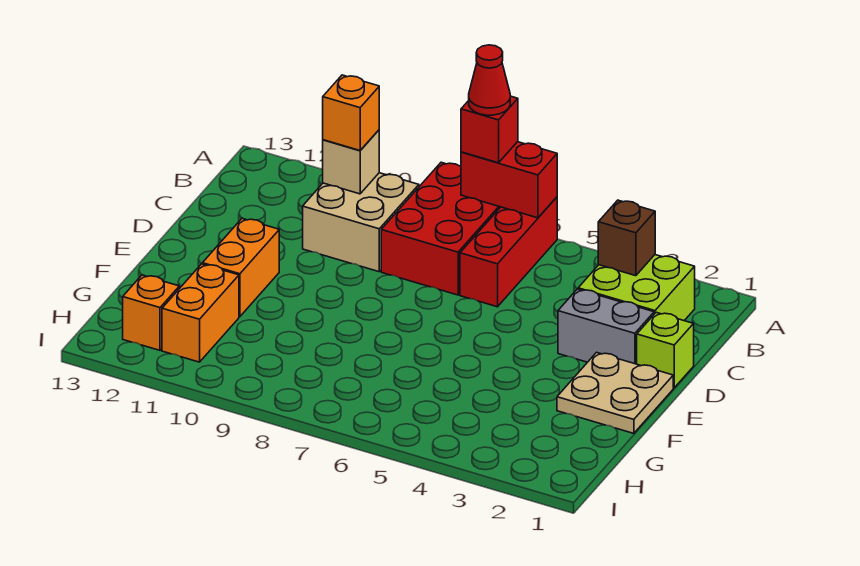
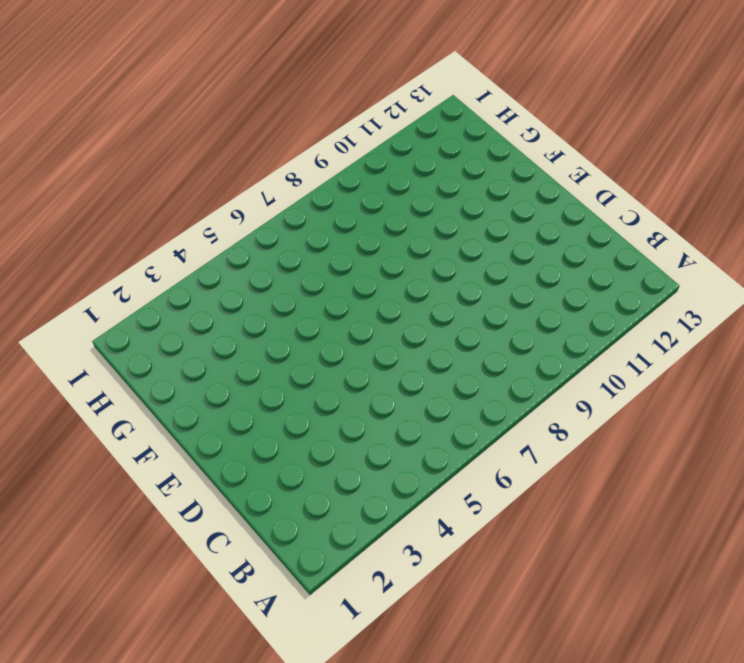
none -> red 1x3 brick [460,197,557,307]
none -> red 2x3 brick [381,162,500,295]
none -> lime 2x2 brick [578,255,695,321]

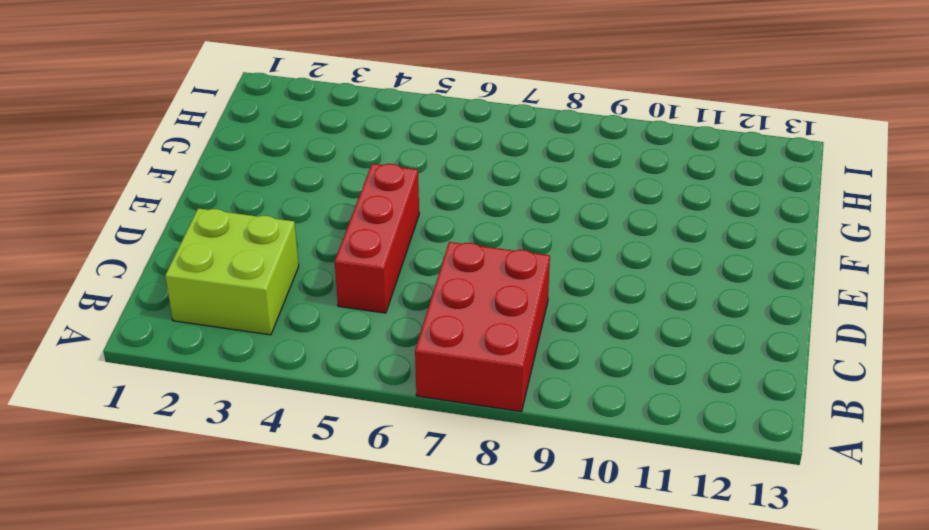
red 1x3 brick [335,164,419,313] -> red 1x3 brick moved to [460,197,557,307]
none -> tan 2x2 brick [303,173,419,272]
none -> lime 1x1 brick [637,312,694,388]
none -> grey 1x2 brick [558,289,654,364]

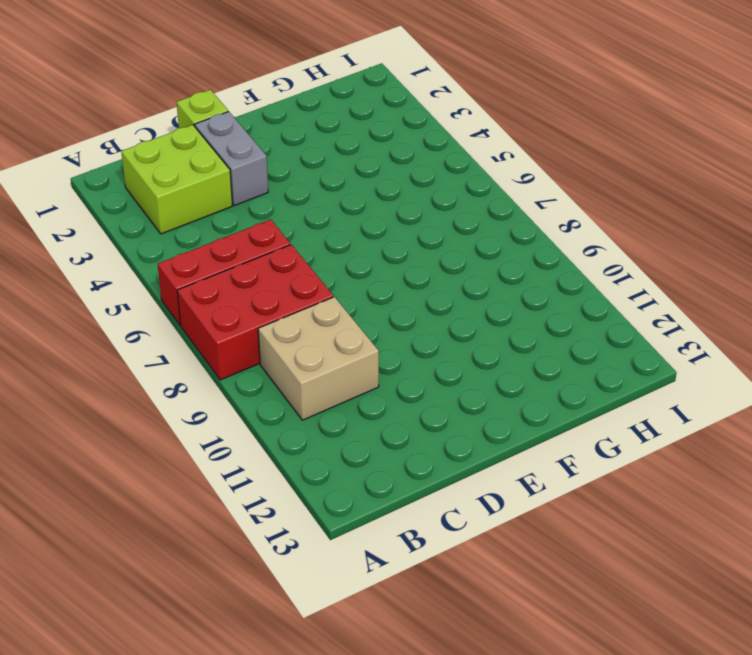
none -> tan 2x2 plate [557,352,673,433]
none -> orange 1x2 brick [202,218,279,317]
none -> orange 1x2 brick [162,264,239,362]

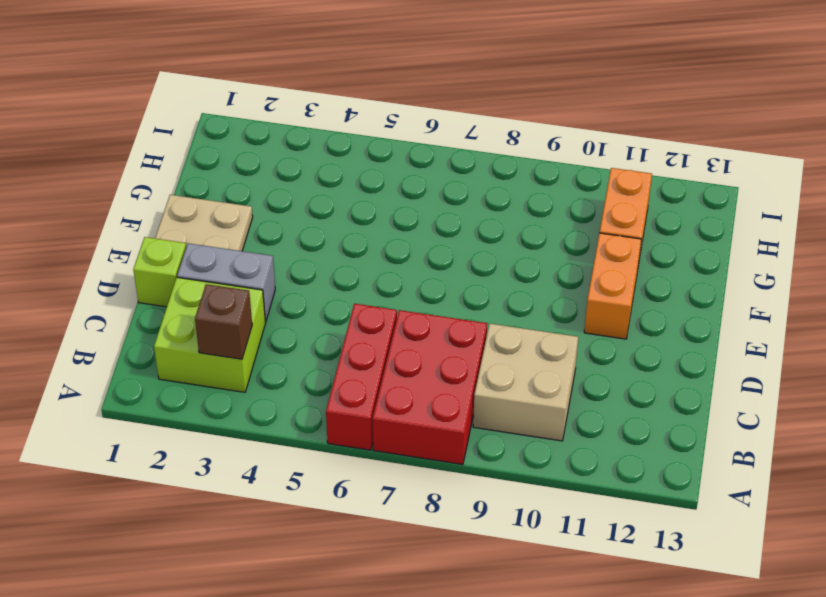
none -> orange 1x1 brick [123,275,179,350]
none -> red 1x2 brick [461,142,557,218]
none -> tan 1x1 brick [323,130,379,194]

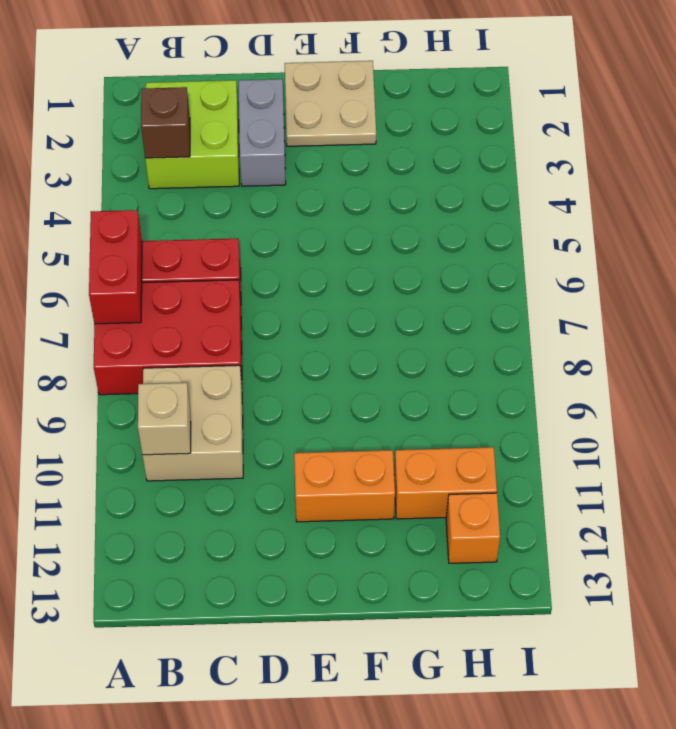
none -> lime 1x1 brick [637,312,694,388]
none -> red 1x1 brick [461,96,518,163]
none -> orange 1x1 brick [323,75,379,150]

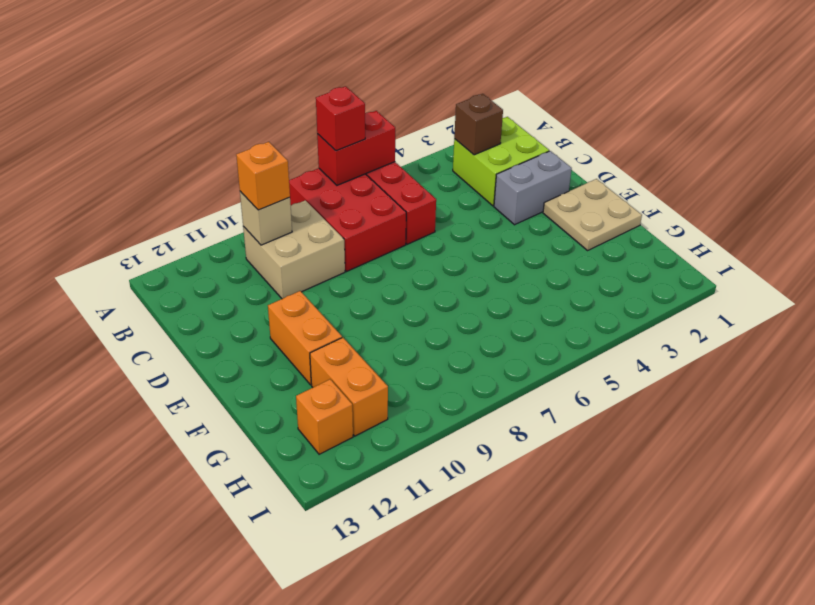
none -> lime 1x1 brick [637,312,694,388]
none -> red 1x1 cone [469,45,510,115]

